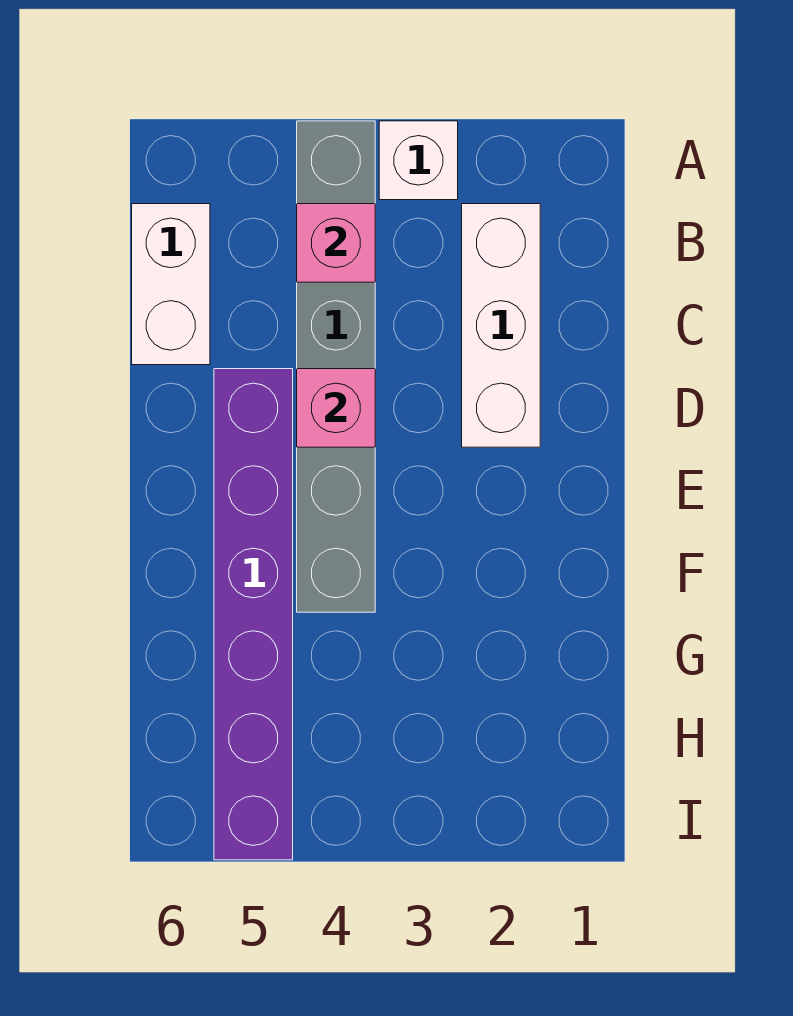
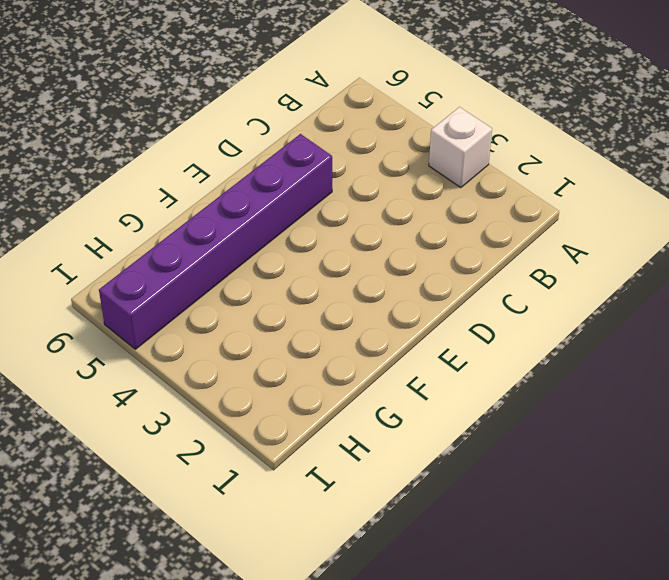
none -> grey 1x6 brick [297,121,375,612]
none -> white 1x3 brick [462,204,540,447]

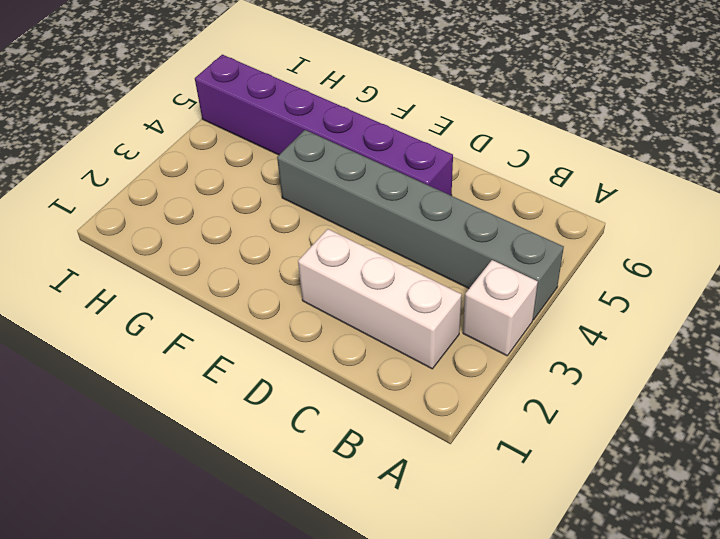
none -> white 1x2 brick [132,204,210,365]
none -> pink 1x1 brick [297,204,375,282]

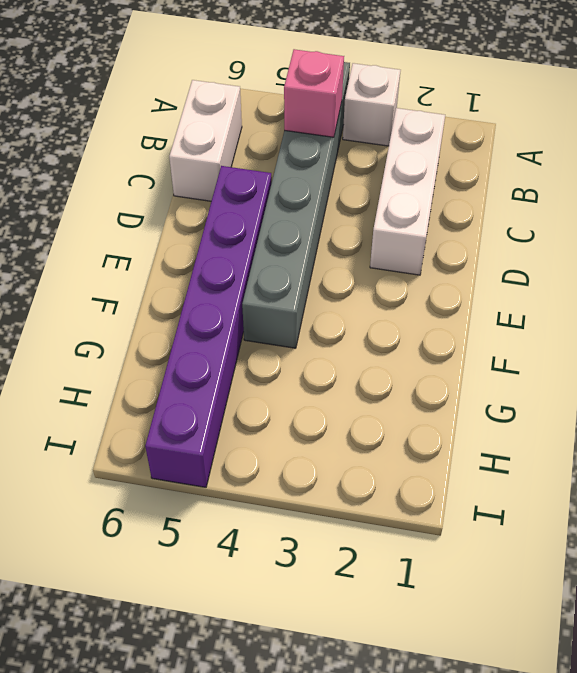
none -> pink 1x1 brick [297,369,375,447]

